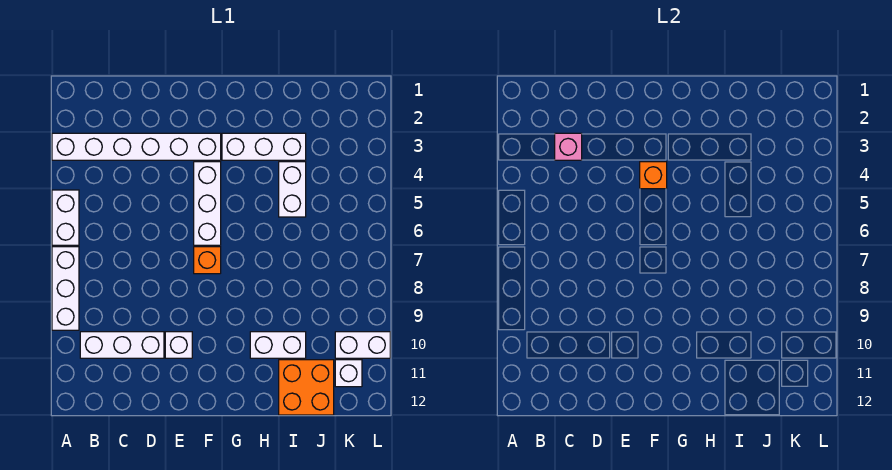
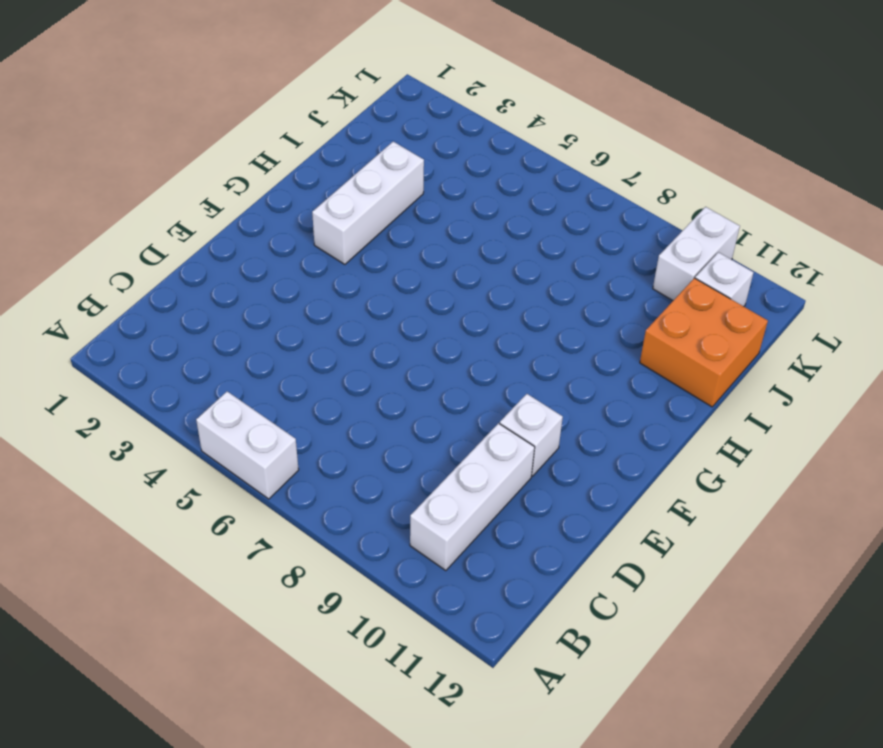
none -> white 1x6 brick [52,133,221,160]
none -> white 1x3 brick [52,247,79,330]
none -> white 1x3 brick [194,162,221,245]

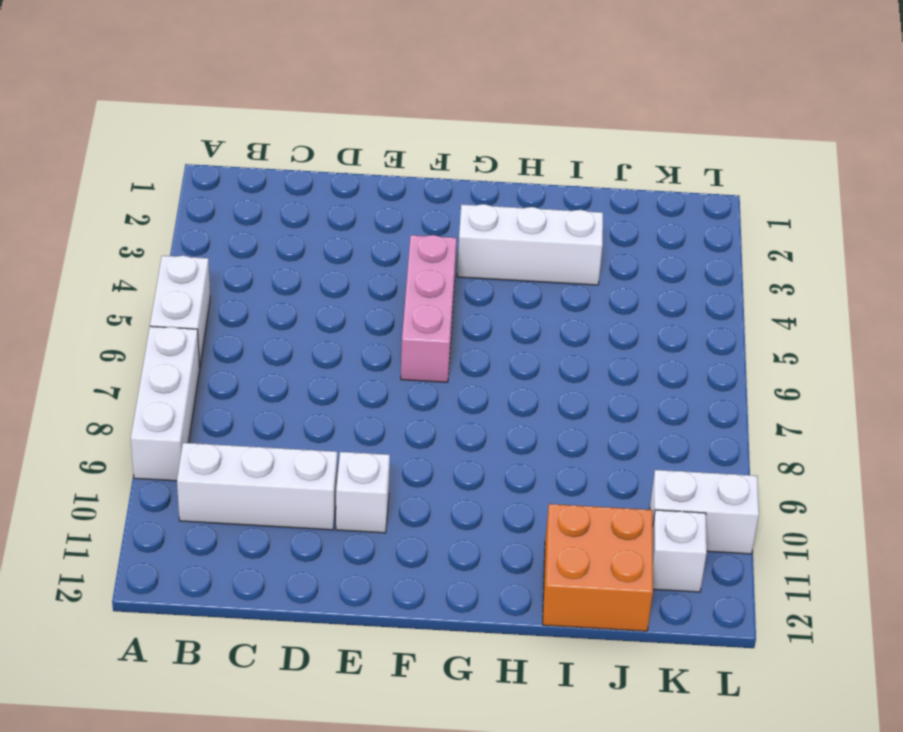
pink 1x3 brick [401,235,457,382] -> white 1x3 brick [194,162,221,245]
none -> white 1x6 brick [52,133,221,160]
none -> orange 1x1 brick [194,247,221,274]
none -> white 1x2 brick [250,332,306,358]

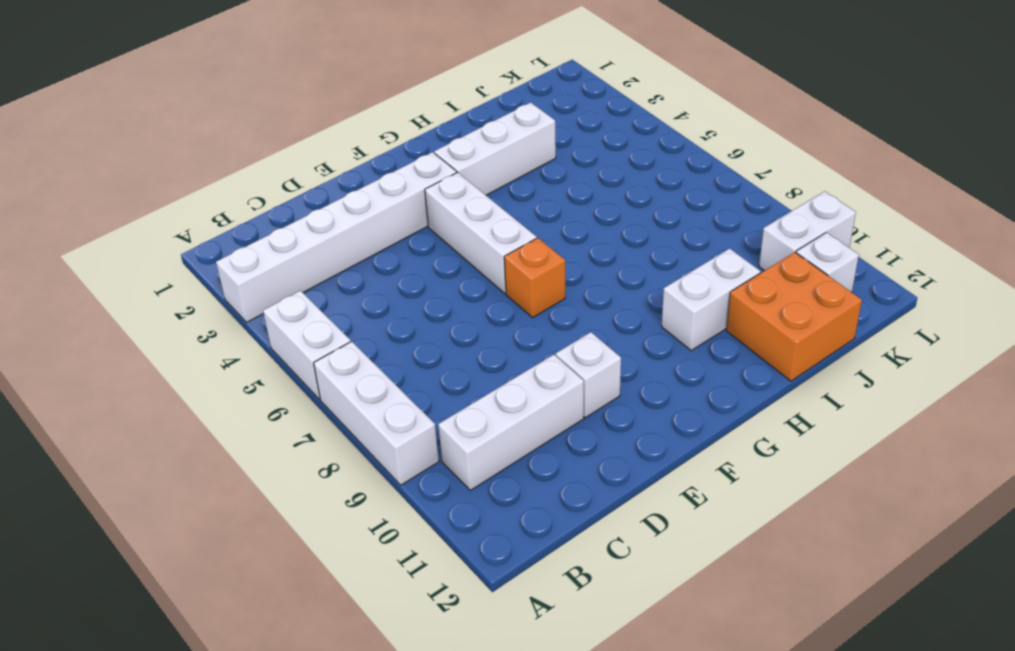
none -> white 1x2 brick [279,162,306,217]
none -> pink 1x1 brick [555,133,582,160]
none -> orange 1x1 brick [640,162,667,189]

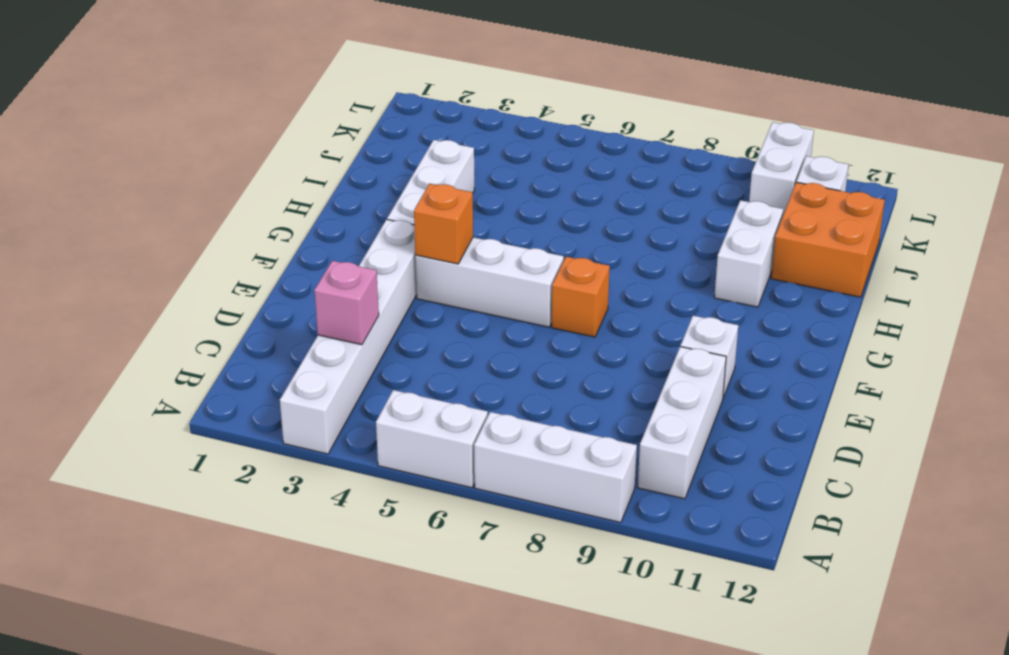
none -> white 1x2 brick [279,162,306,217]

